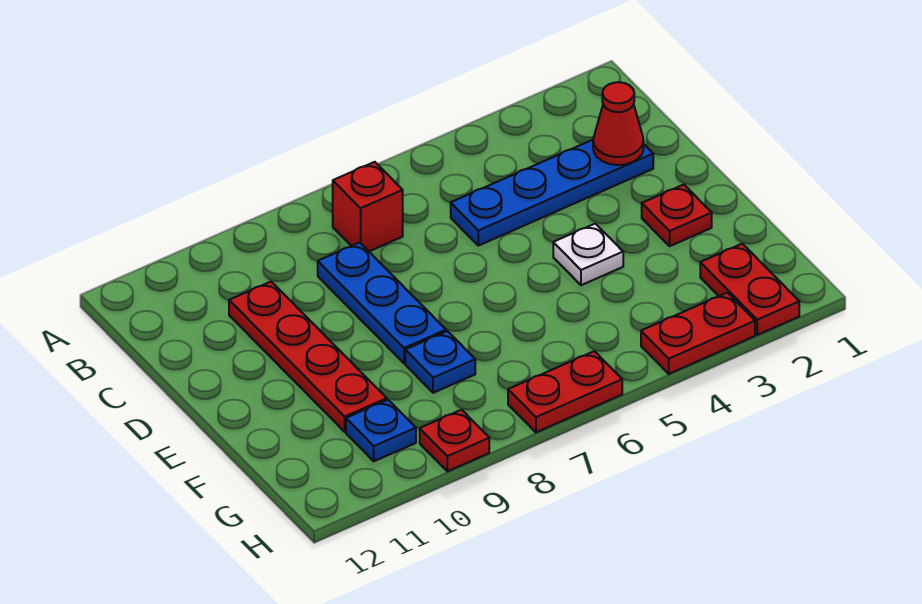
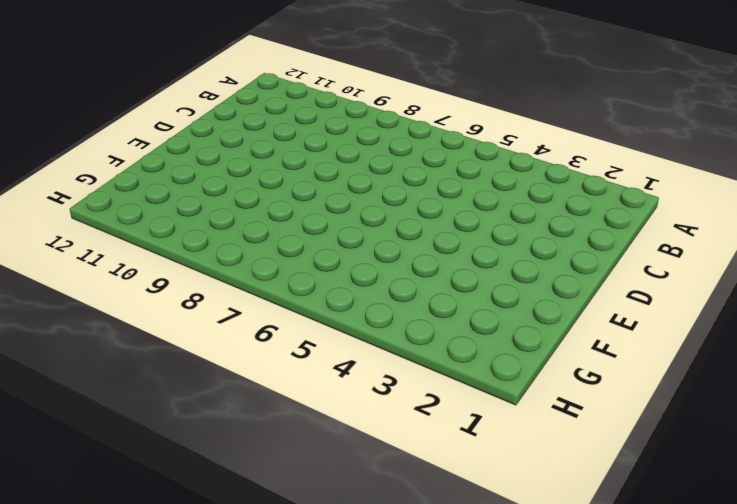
none -> red 1x1 brick [333,162,403,251]
none -> blue 1x4 plate [451,140,653,246]
none -> blue 1x3 plate [318,242,446,363]

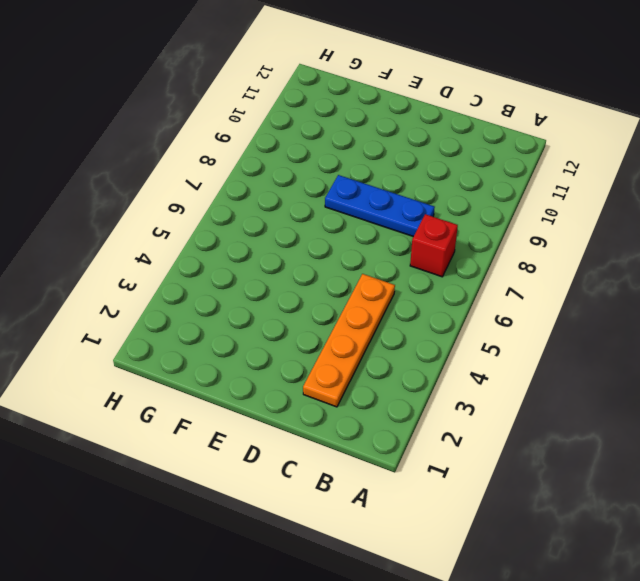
orange 1x4 plate [303,274,395,407] -> blue 1x4 plate [451,140,653,246]
none -> red 1x4 plate [229,282,387,432]
none -> red 1x1 plate [642,185,712,246]
none -> white 1x1 plate [553,224,623,285]

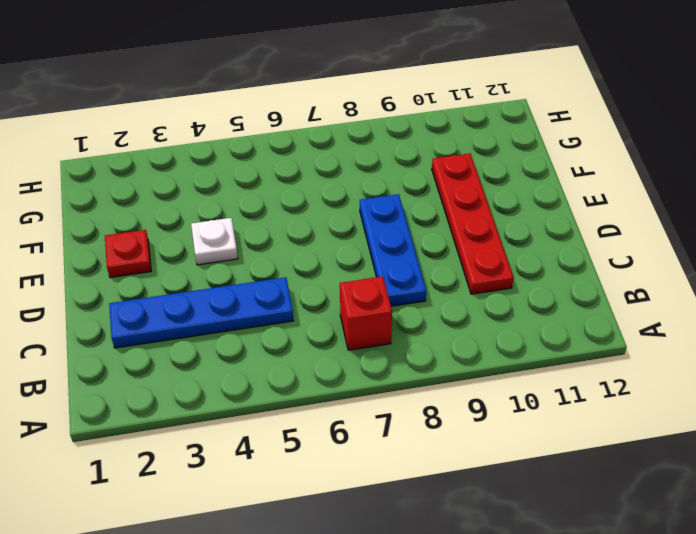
none -> blue 1x1 plate [405,331,475,393]
none -> red 1x2 plate [700,244,799,335]
none -> blue 1x1 plate [346,400,416,461]

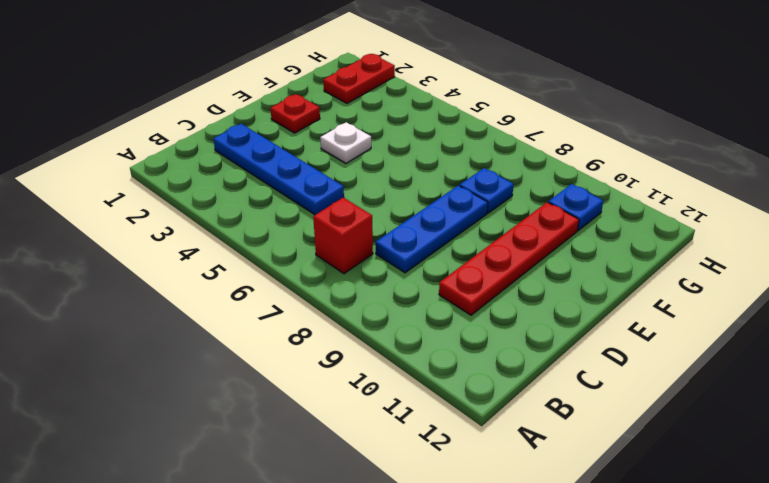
none -> red 1x2 plate [641,293,755,374]
none -> red 1x2 plate [508,351,622,432]
none -> red 1x1 plate [420,410,489,471]

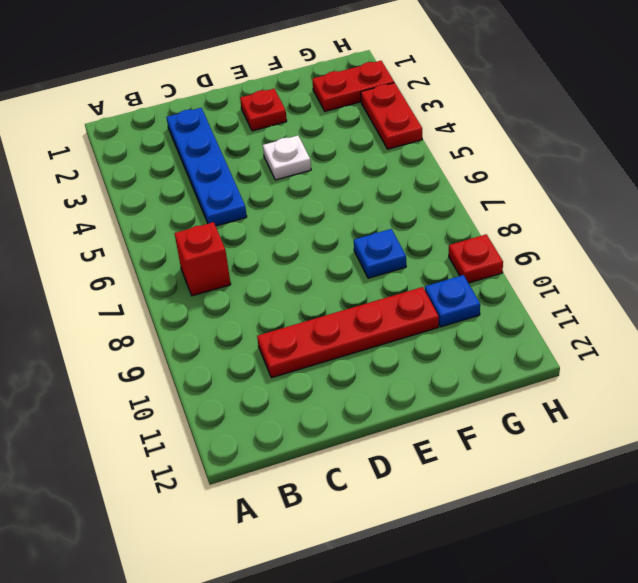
none -> blue 1x3 plate [318,242,446,363]
none -> red 1x2 plate [508,351,622,432]
none -> red 1x1 cone [593,82,644,165]

